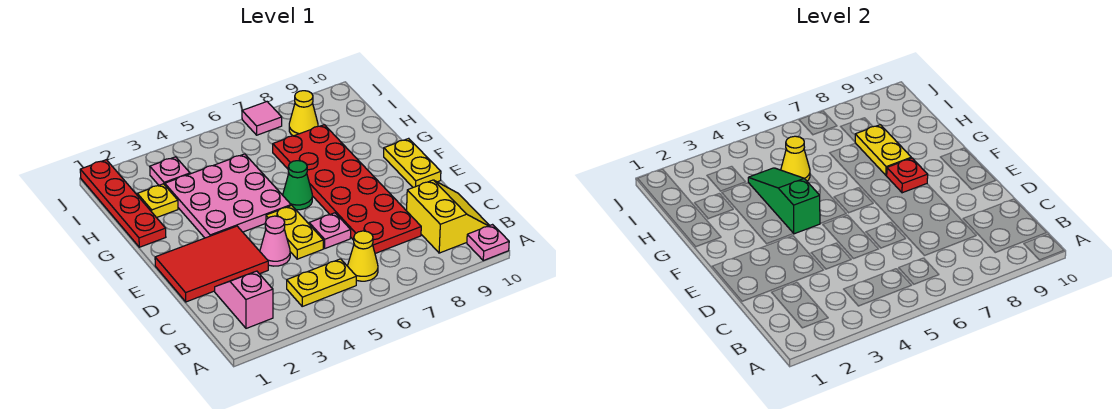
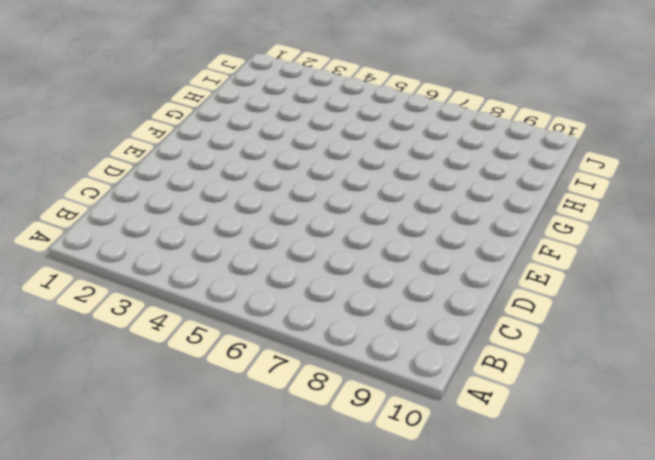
none -> pink 1x1 plate [467,225,509,261]
none -> pink 1x2 slope [215,271,273,328]
none -> yellow 1x2 plate [287,259,356,306]

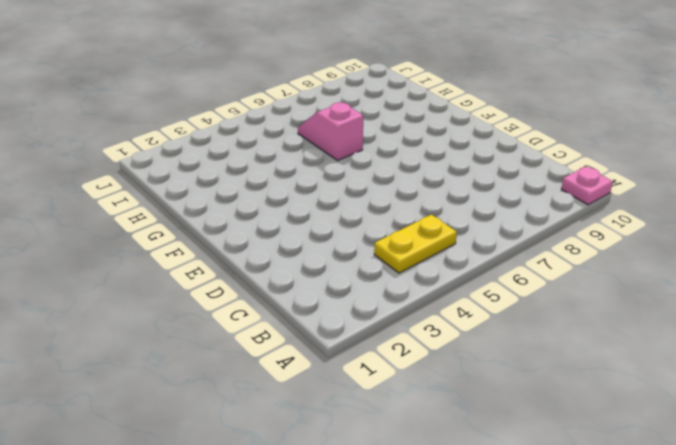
pink 1x2 slope [298,102,363,160] -> pink 1x2 slope moved to [215,271,273,328]
none -> yellow 1x1 cone [348,231,378,281]
none -> yellow 2x2 slope [407,180,489,253]
none -> red 2x6 plate [273,125,421,253]

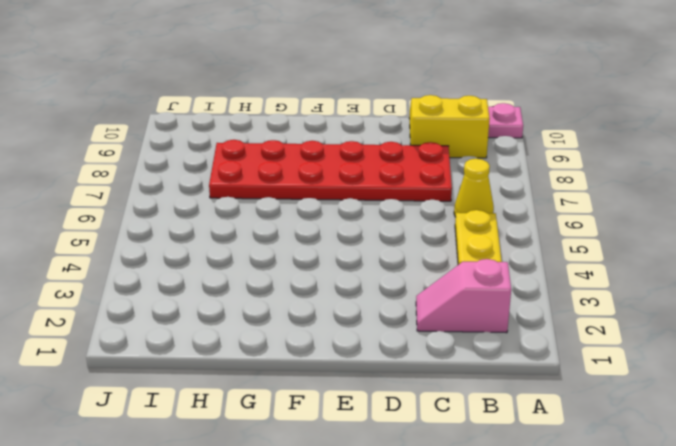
none -> red 2x3 tile [155,226,268,302]
none -> pink 1x1 cone [260,216,290,266]
none -> yellow 1x2 plate [266,206,323,259]

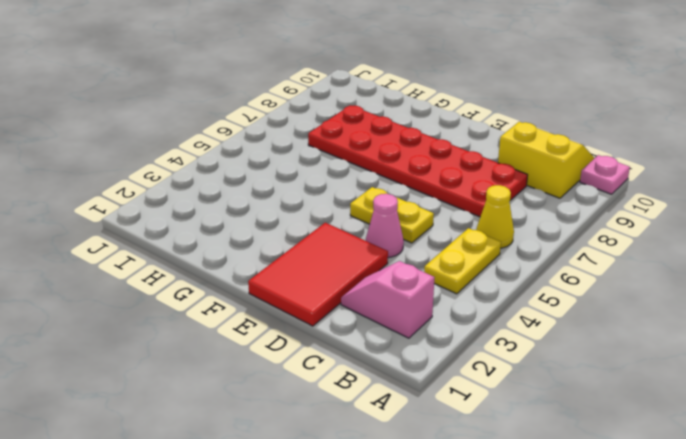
none -> pink 1x1 plate [309,213,351,248]
none -> yellow 1x2 plate [384,138,441,187]
none -> pink 3x3 plate [165,154,291,238]

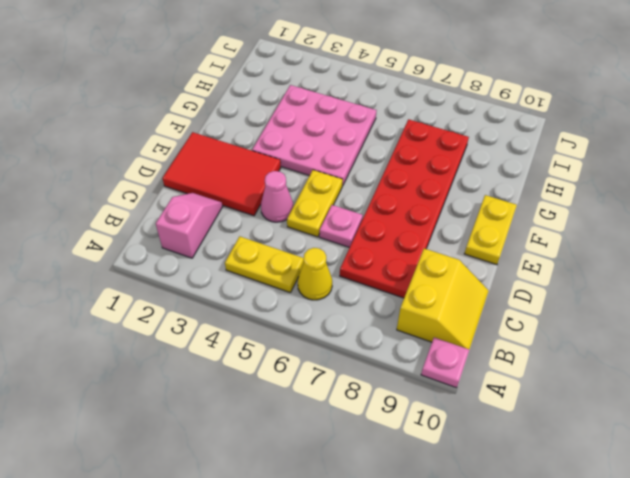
none -> green 1x1 cone [283,161,312,210]
none -> red 1x4 plate [80,160,166,247]
none -> yellow 1x1 plate [137,184,178,218]

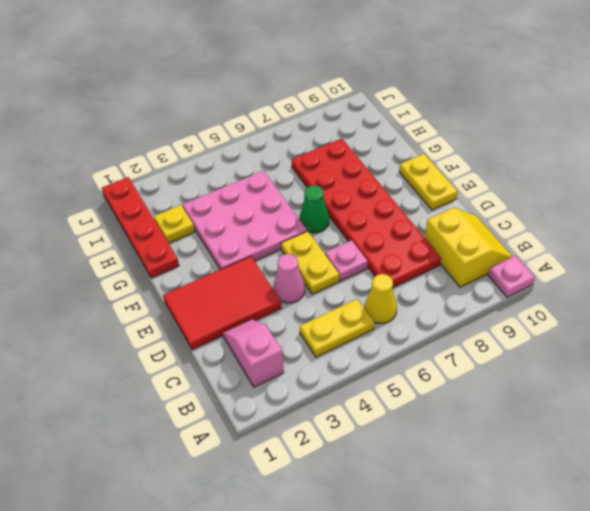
none -> pink 1x1 plate [150,157,190,185]
none -> yellow 1x1 cone [289,91,318,136]
none -> pink 1x1 tile [242,102,282,135]

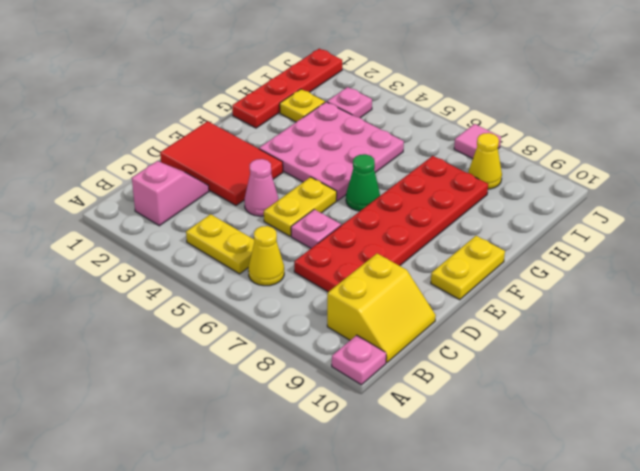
none -> green 1x3 slope [748,168,820,234]
none -> red 1x1 plate [887,158,928,193]
none -> yellow 1x2 plate [855,125,911,176]

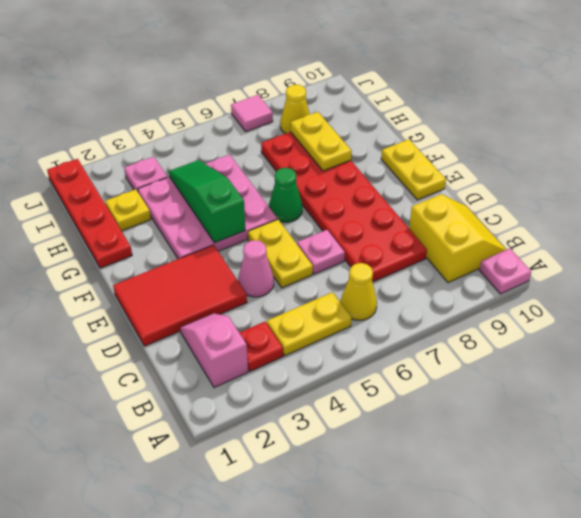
red 1x1 plate [239,322,283,371] -> red 1x1 plate moved to [887,158,928,193]
none -> yellow 1x1 cone [781,136,810,181]

